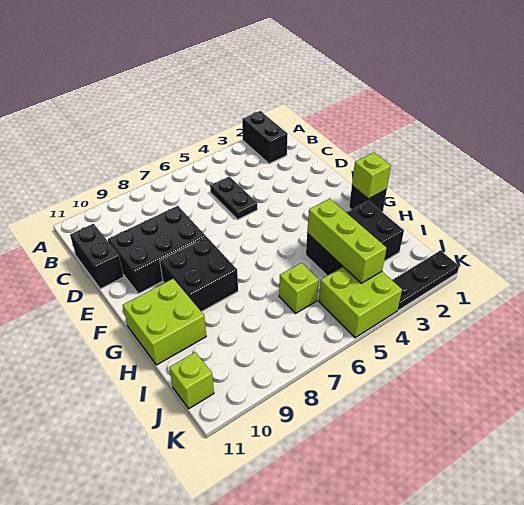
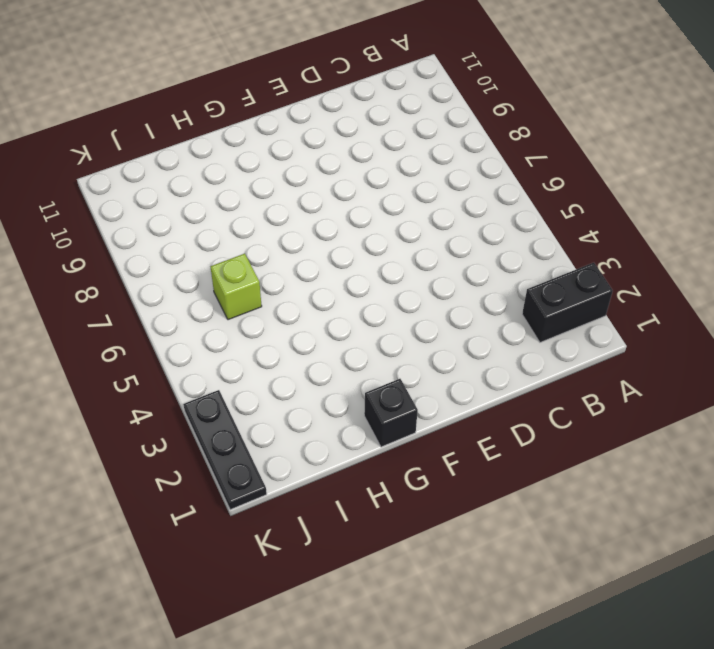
none -> black 1x2 plate [210,177,257,219]
none -> black 1x2 brick [70,224,124,289]
none -> black 2x3 brick [108,206,206,294]

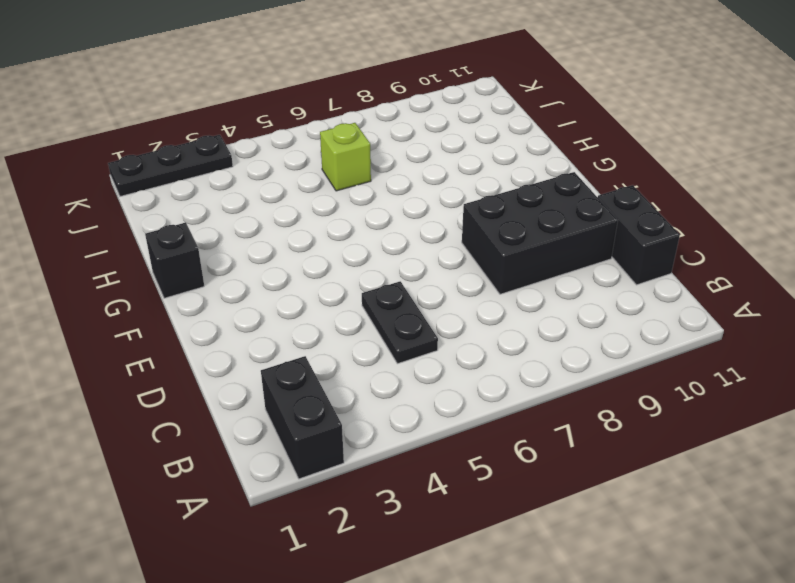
none -> black 2x2 brick [160,237,238,312]
none -> lime 2x2 brick [123,279,206,365]
none -> black 2x3 brick [306,201,404,276]

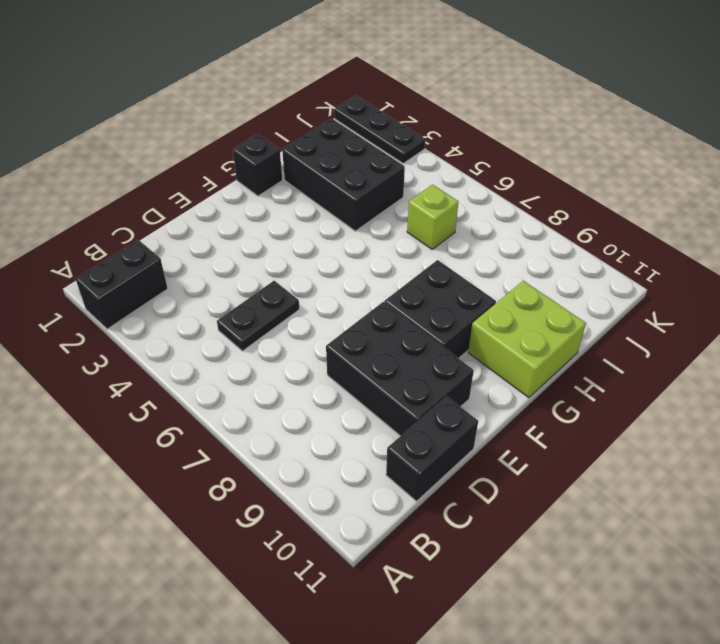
none -> lime 2x2 brick [319,267,402,338]
none -> lime 1x1 brick [169,352,214,409]
none -> lime 1x1 brick [352,152,391,199]

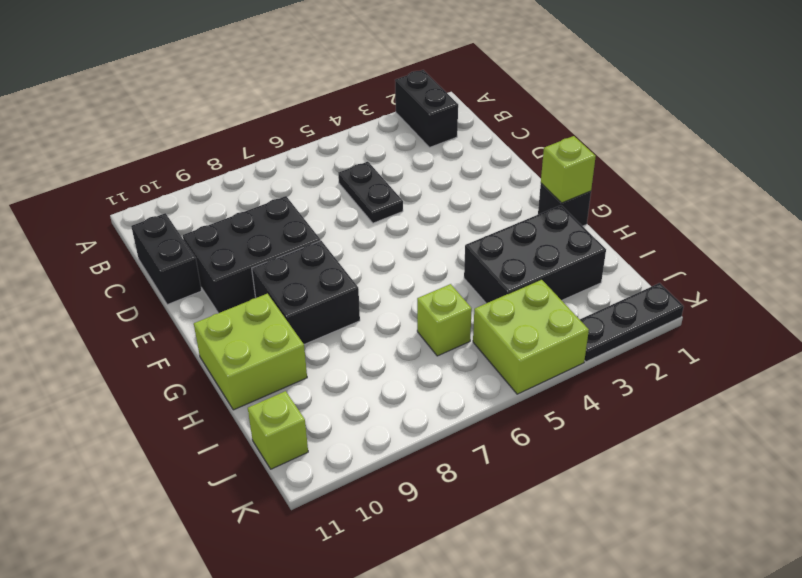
none -> lime 1x3 brick [307,199,387,283]

